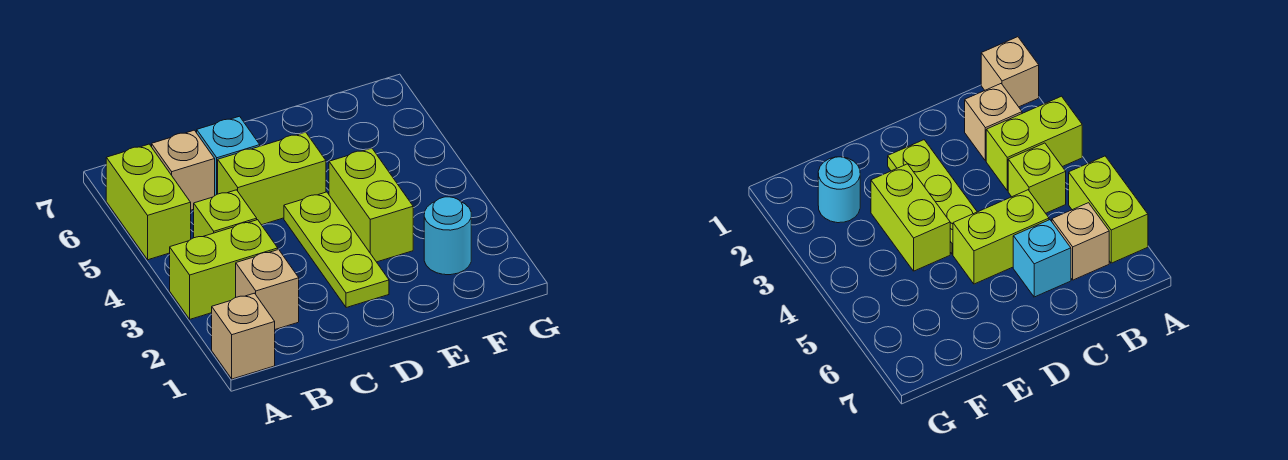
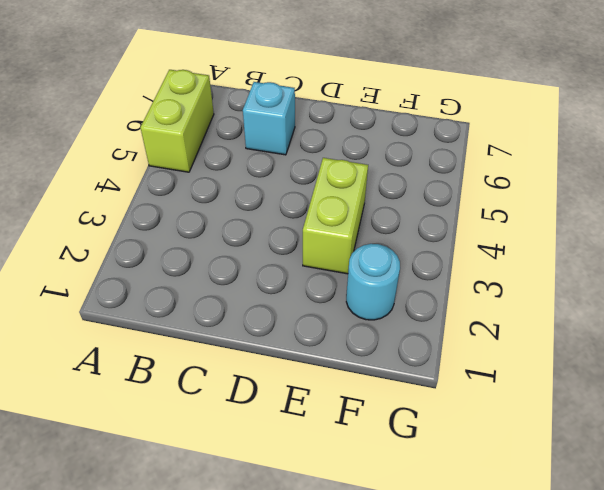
none -> tan 1x1 brick [212,293,275,379]
none -> lime 1x2 brick [170,220,278,319]

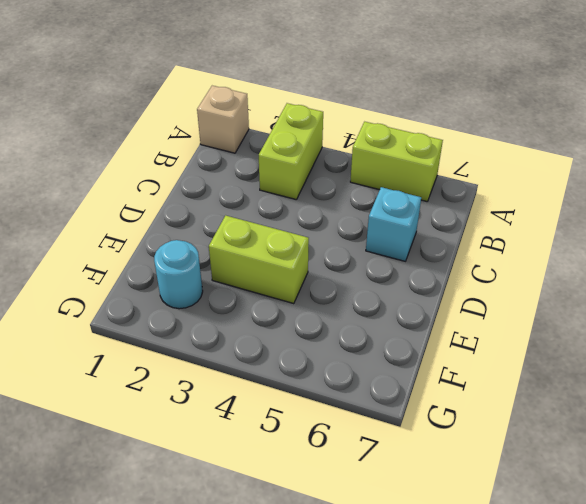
none -> tan 1x1 brick [236,250,299,329]
none -> lime 1x1 brick [194,190,257,238]

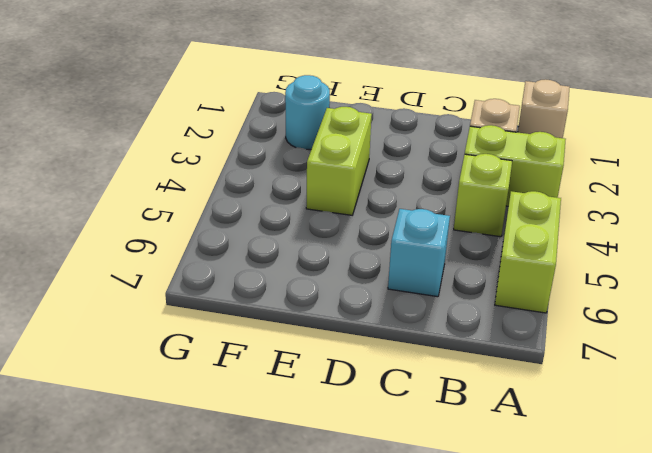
none -> tan 1x1 brick [152,130,215,210]
none -> lime 1x2 brick [218,132,326,225]

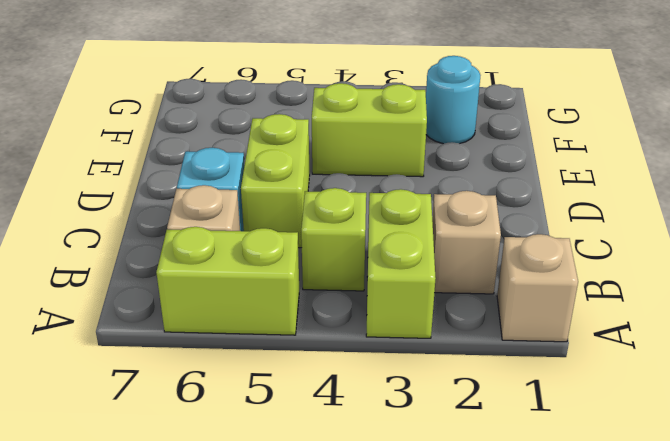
none -> lime 1x3 plate [284,192,389,308]

